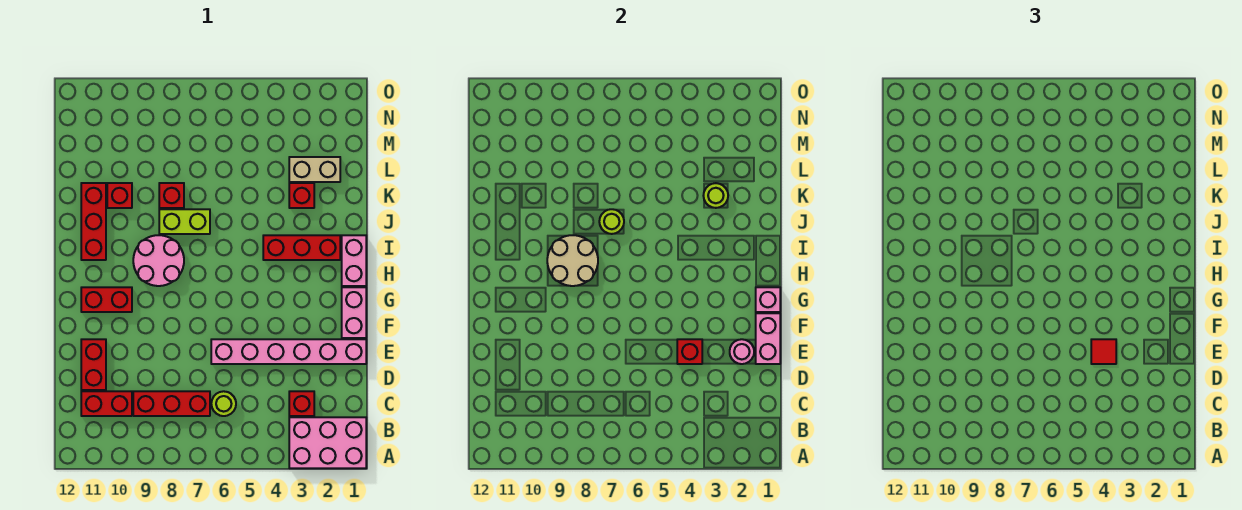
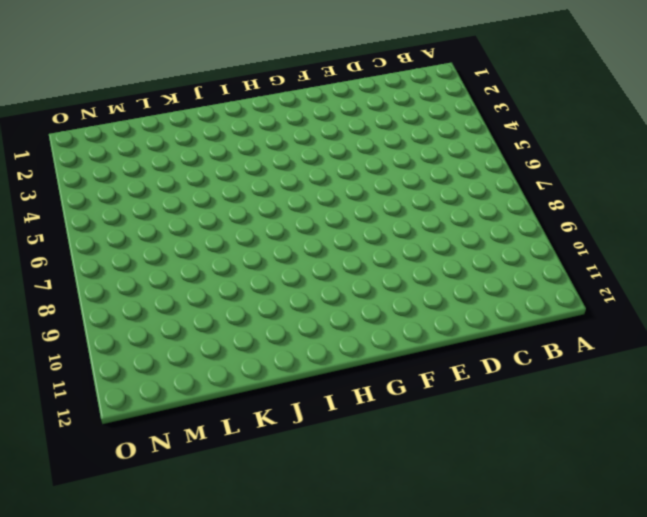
none -> pink 2x3 brick [289,417,366,468]
none -> red 1x1 brick [289,391,314,416]
none -> lime 1x1 round brick [211,391,236,416]

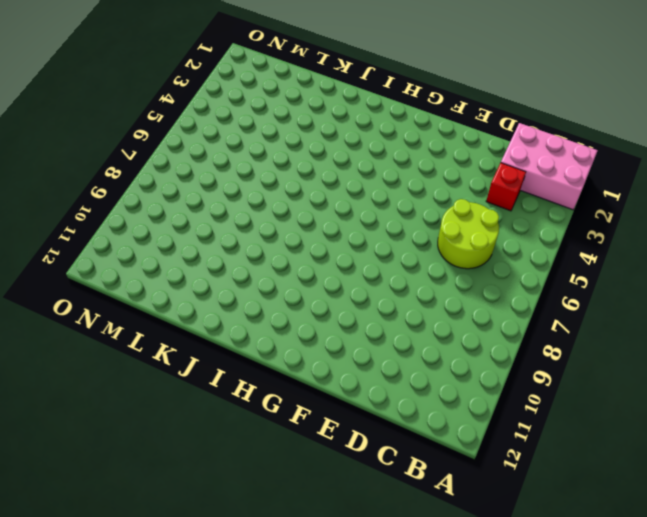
pink 2x3 brick [501,123,598,210] -> pink 2x3 brick turned to [289,417,366,468]
lime 2x2 round brick [438,199,499,269] -> lime 1x1 round brick [211,391,236,416]
none -> red 1x3 brick [133,391,210,416]
none -> red 1x2 brick [81,391,132,416]
none -> red 1x2 brick [81,339,106,390]

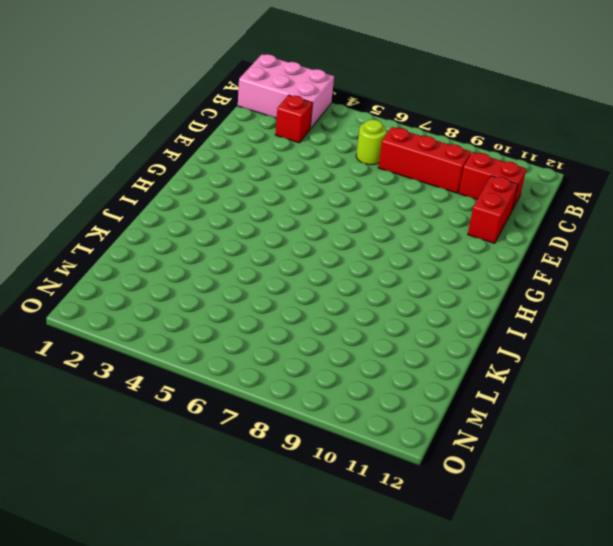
none -> pink 1x6 brick [211,339,366,364]
none -> pink 1x2 brick [342,287,366,338]
none -> red 1x2 brick [81,287,132,312]

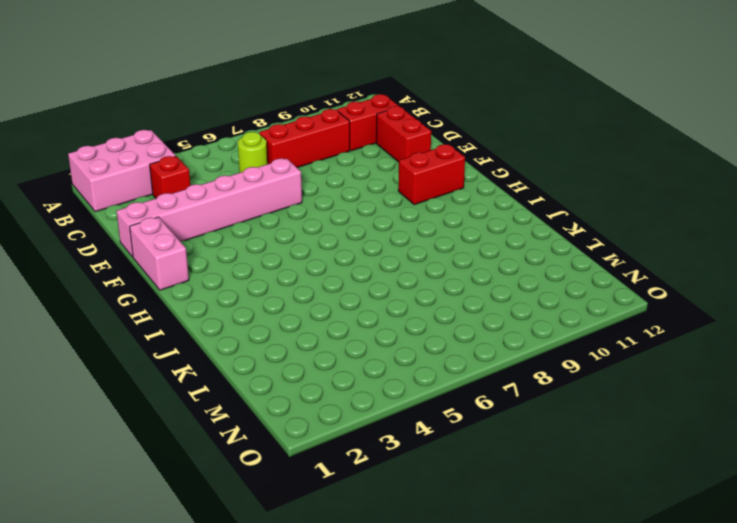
none -> pink 1x2 brick [342,235,366,286]
none -> pink 2x2 round brick [133,235,184,286]
none -> red 1x3 brick [263,235,340,260]

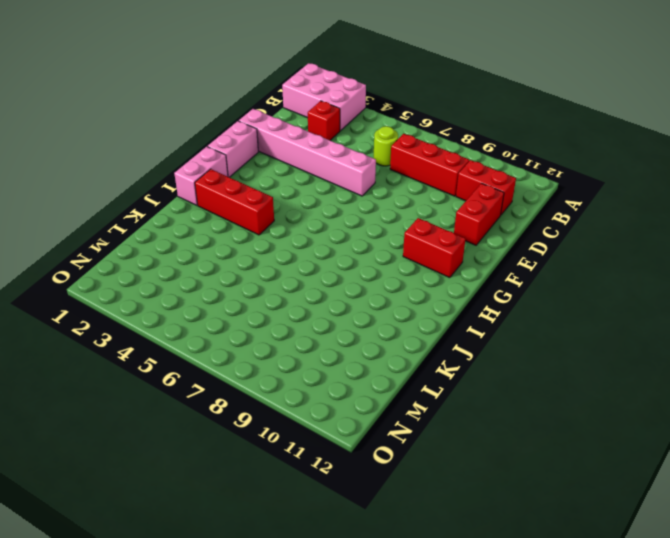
none -> pink 2x2 round brick [133,235,184,286]
none -> red 1x3 brick [81,183,106,260]
none -> lime 1x2 brick [159,209,210,234]

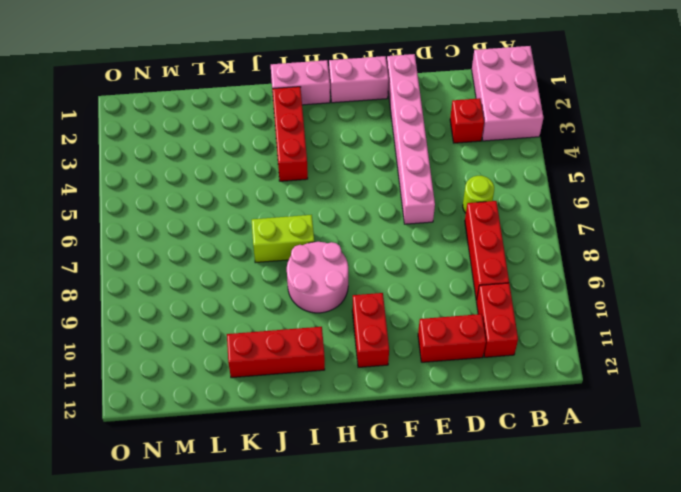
lime 1x2 brick [252,215,314,263] -> lime 1x2 brick turned to [159,209,210,234]
none -> red 1x1 brick [289,183,314,208]
none -> red 1x1 brick [159,183,184,208]
none -> red 1x1 brick [107,183,132,208]

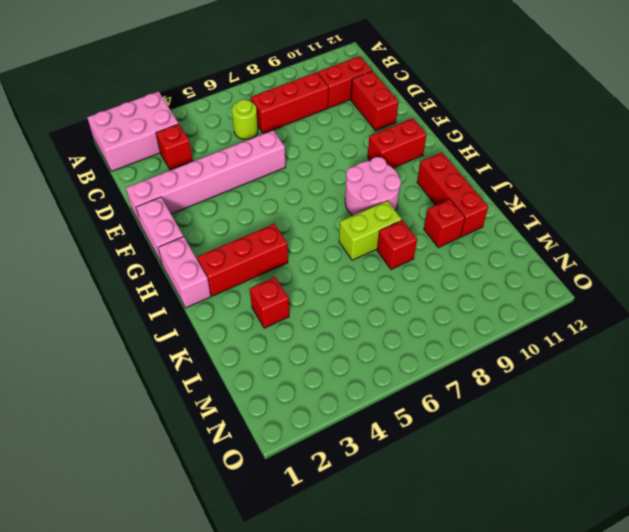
none -> tan 1x2 brick [289,157,340,182]
none -> pink 1x2 brick [756,313,780,364]
none -> pink 1x1 round brick [730,339,754,364]

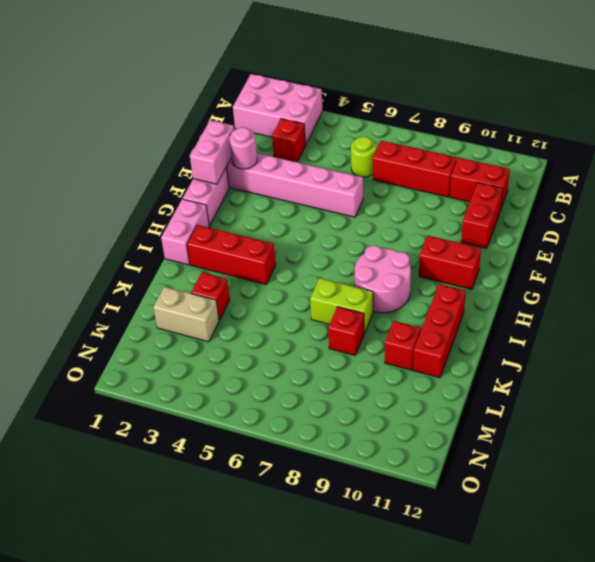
none -> red 1x1 brick [677,339,702,364]
none -> pink 1x1 brick [756,287,780,312]
none -> tan 2x2 round brick [547,235,598,286]

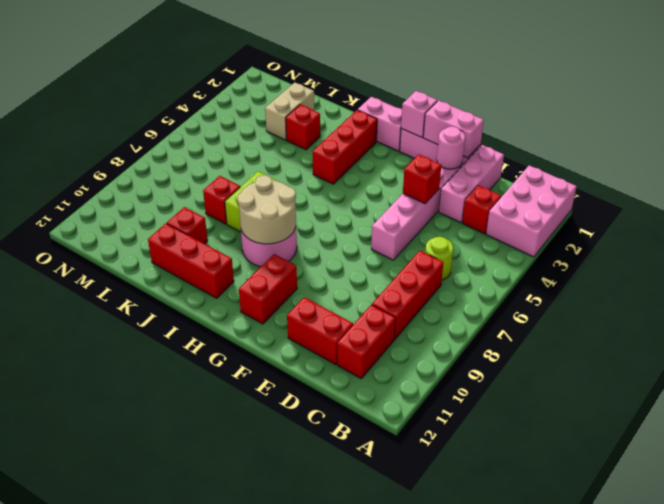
pink 1x3 brick [439,145,504,223] -> none
none -> lime 1x1 round brick [599,209,624,234]
none -> lime 1x1 round brick [703,183,728,208]
none -> red 1x1 tile [1091,339,1116,364]

